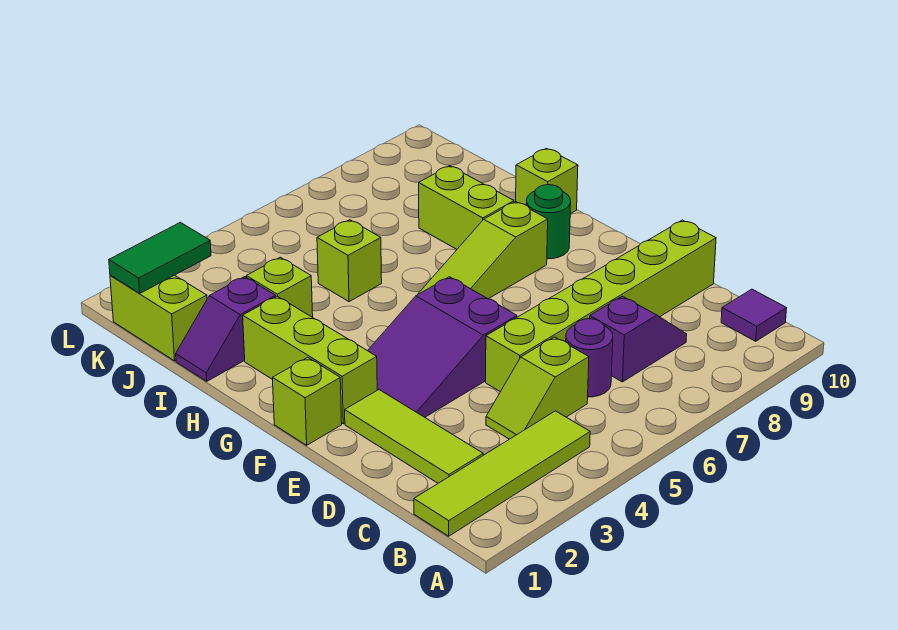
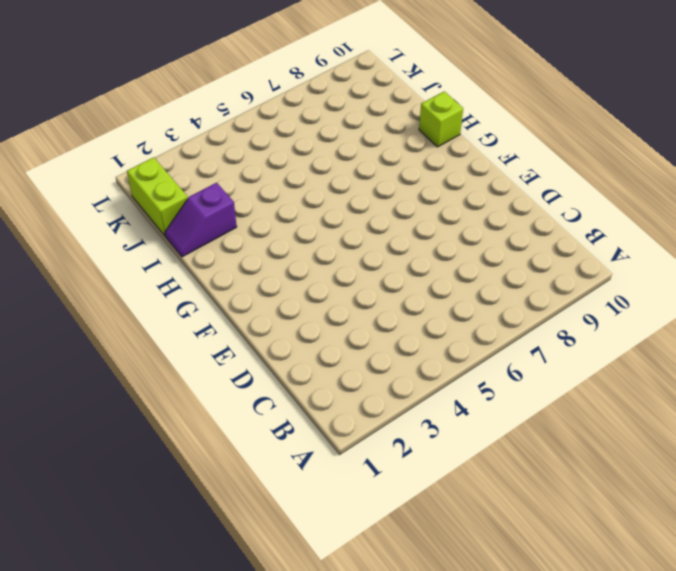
none -> lime 1x4 tile [414,411,590,536]
none -> purple 1x1 tile [721,289,787,341]
none -> lime 1x3 tile [345,390,483,483]

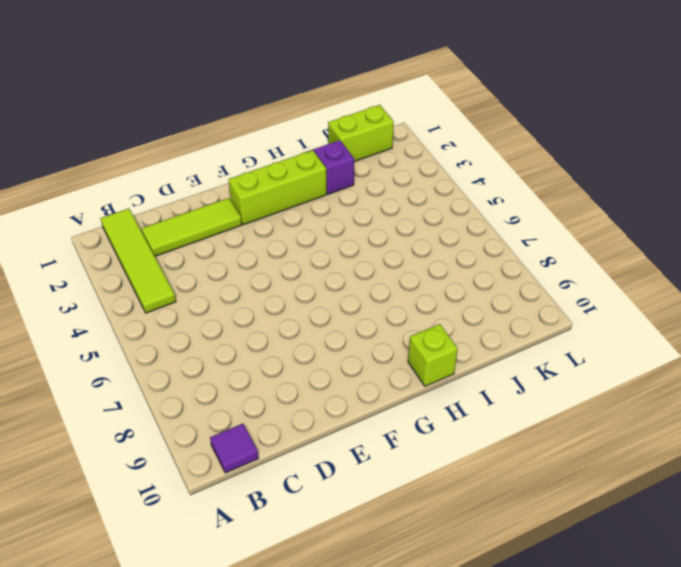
none -> lime 1x2 slope [486,337,589,439]
none -> purple 1x1 round brick [566,319,613,397]
none -> purple 1x2 slope [590,296,687,382]

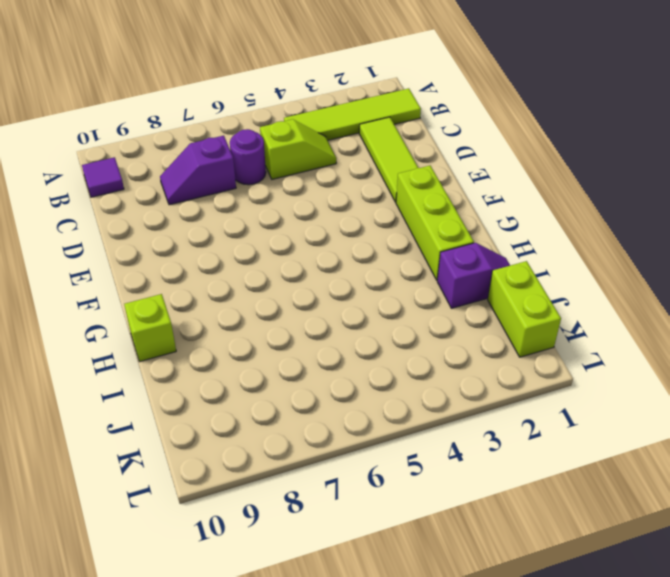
none -> lime 1x6 brick [486,220,716,392]
none -> purple 2x3 slope [368,277,517,417]
none -> lime 1x1 brick [273,357,342,445]

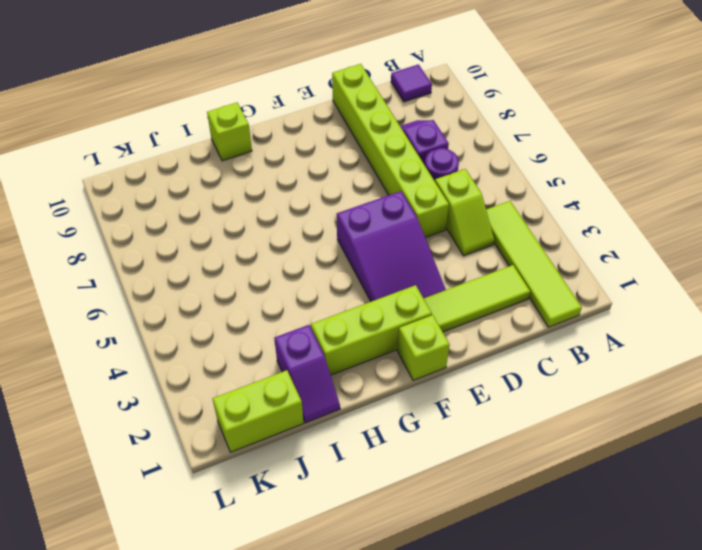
none -> lime 1x3 slope [418,202,548,299]
none -> green 1x1 round brick [526,185,571,259]
none -> lime 1x2 brick [419,166,514,249]

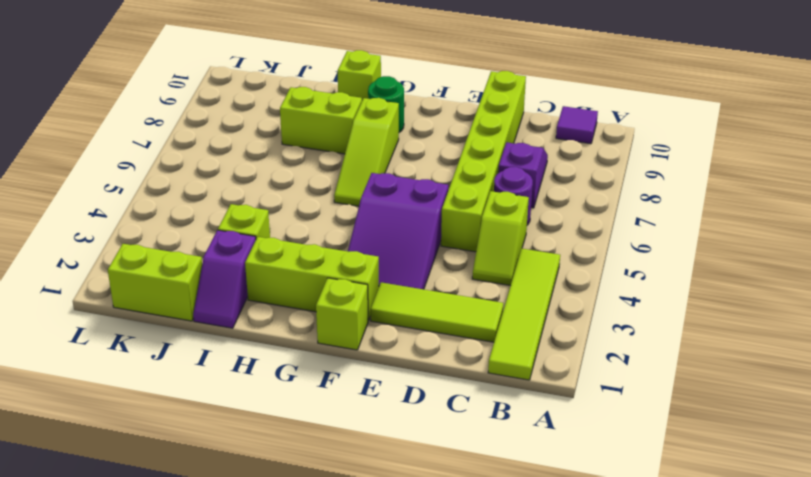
none -> lime 1x1 brick [317,220,382,302]
none -> green 1x2 tile [109,222,211,293]

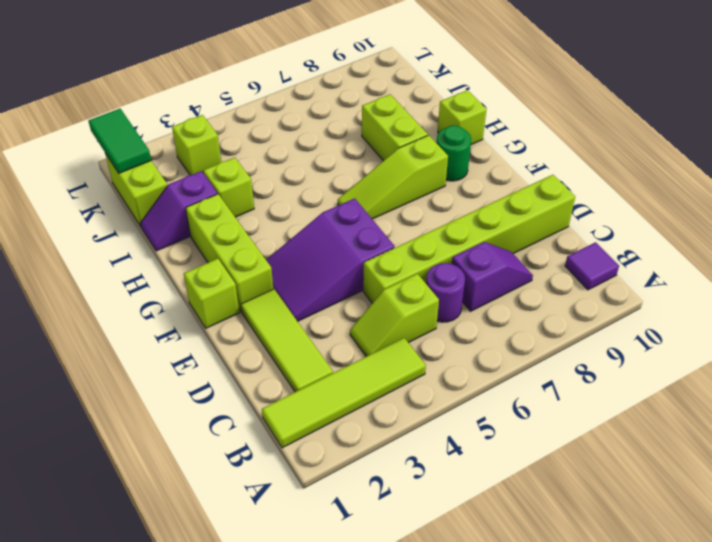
green 1x2 tile [89,109,151,173] -> green 1x2 tile turned to [109,222,211,293]
lime 1x1 brick [172,115,221,175] -> lime 1x1 brick moved to [317,220,382,302]

